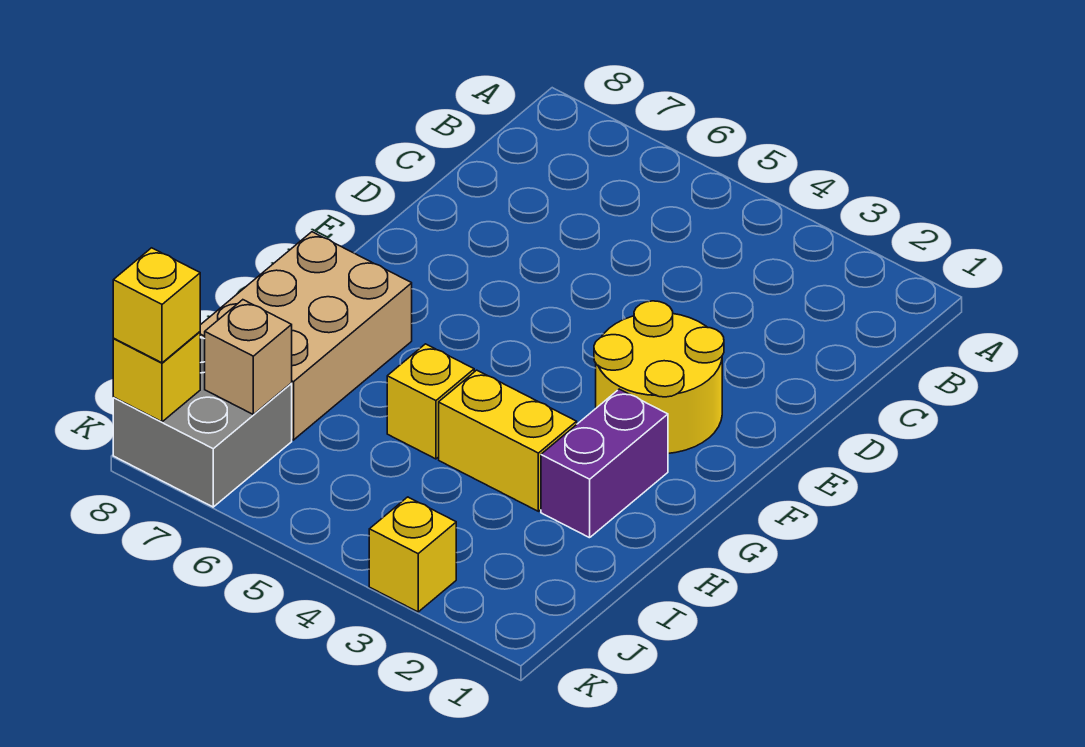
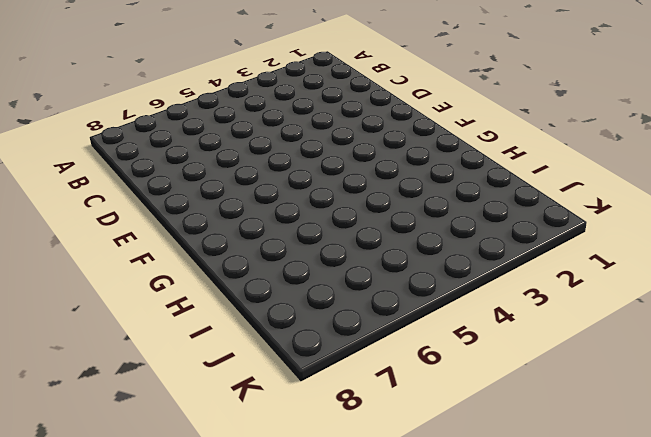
none -> yellow 2x2 round brick [594,301,724,453]
none -> purple 1x2 brick [541,389,668,538]

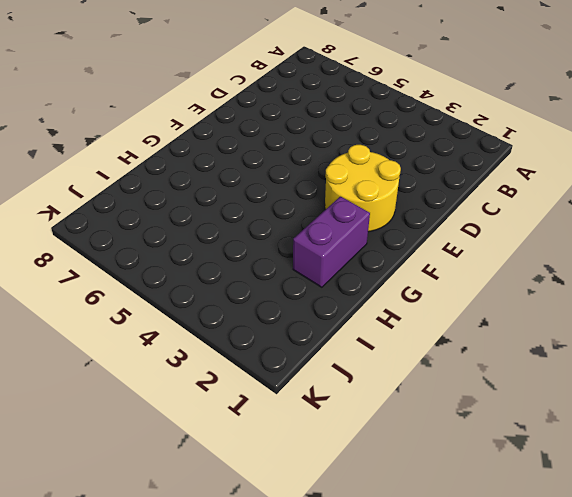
none -> tan 2x3 brick [200,232,412,440]
none -> yellow 1x2 brick [439,370,577,511]

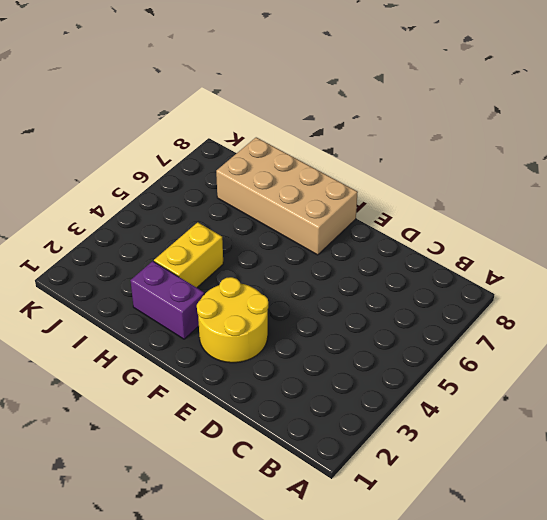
tan 2x4 brick [216,137,358,255] -> tan 2x3 brick [200,232,412,440]
none -> yellow 1x1 brick [387,344,474,459]
none -> grey 2x2 brick [113,337,292,507]

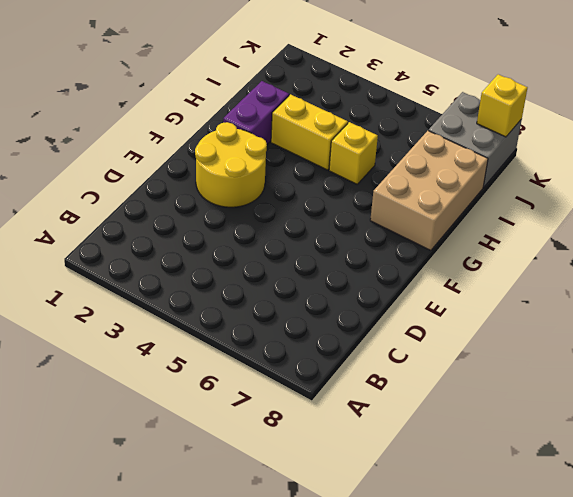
none -> yellow 1x1 brick [369,497,456,612]
none -> tan 1x1 brick [205,300,292,414]

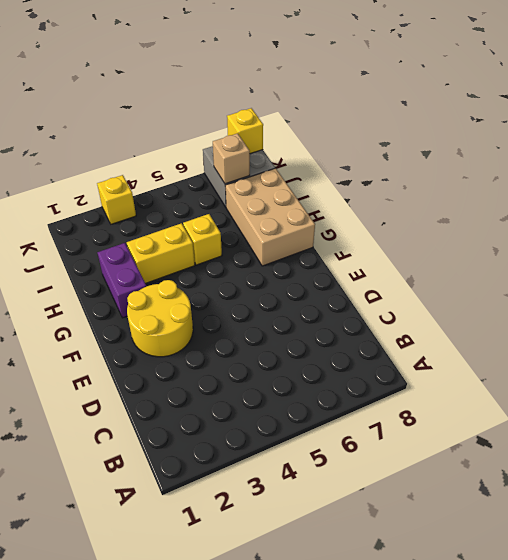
none -> yellow 1x1 brick [113,248,200,363]

